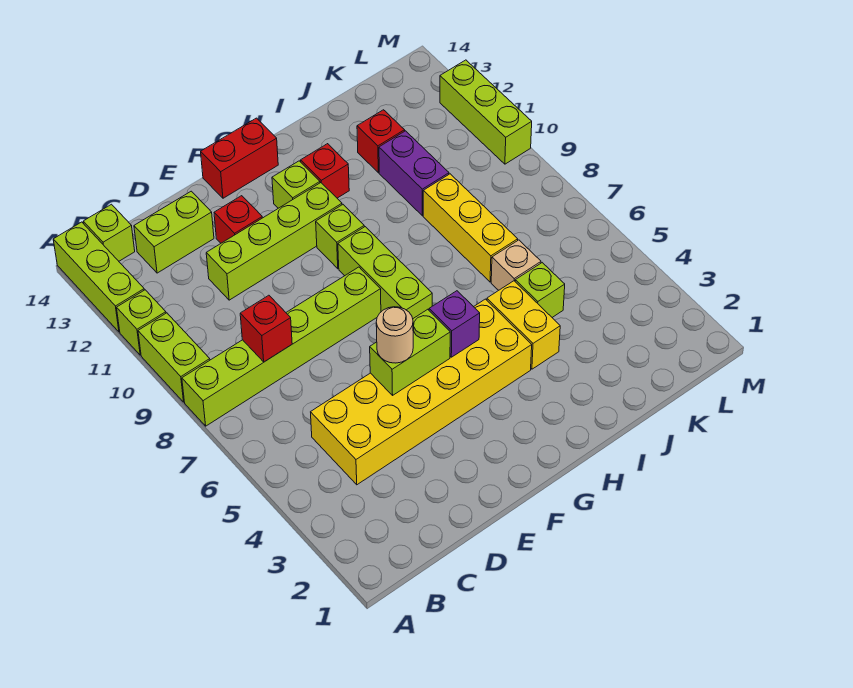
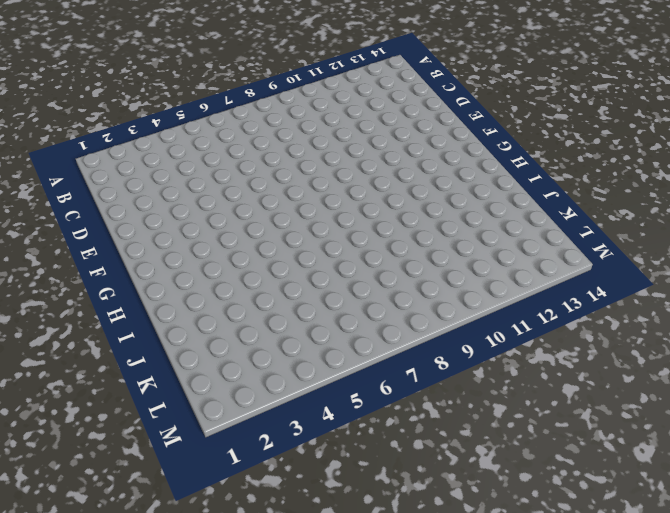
none -> lime 1x6 brick [182,267,381,426]
none -> lime 1x2 brick [138,313,210,402]
none -> lime 1x1 brick [117,290,166,355]

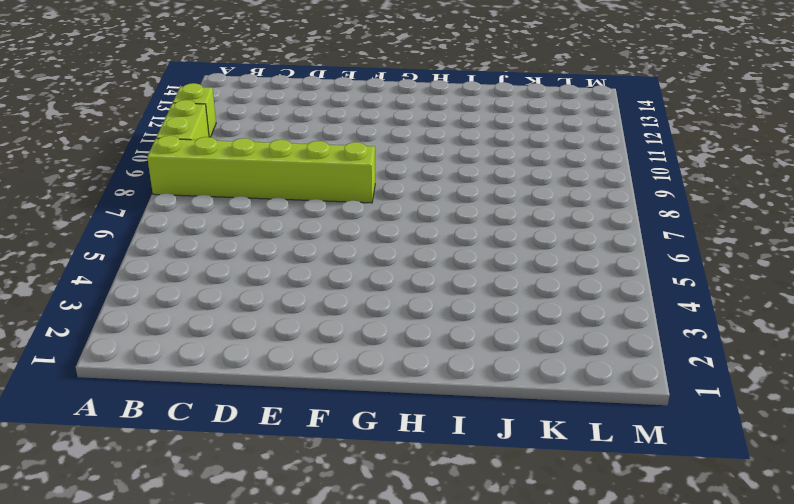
none -> lime 1x3 brick [53,222,144,332]
none -> lime 1x1 brick [83,204,135,261]
none -> yellow 2x6 brick [311,299,532,485]

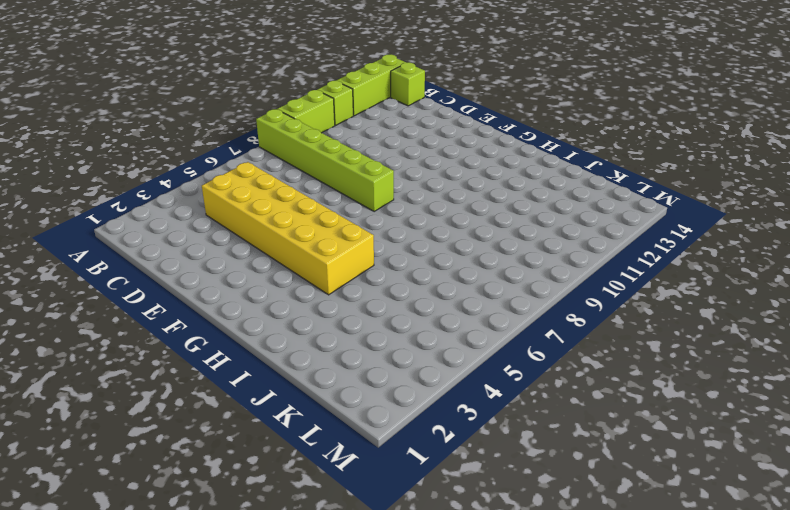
none -> lime 1x2 brick [134,191,214,273]
none -> lime 1x4 brick [206,183,342,300]
none -> red 1x1 brick [214,196,262,243]

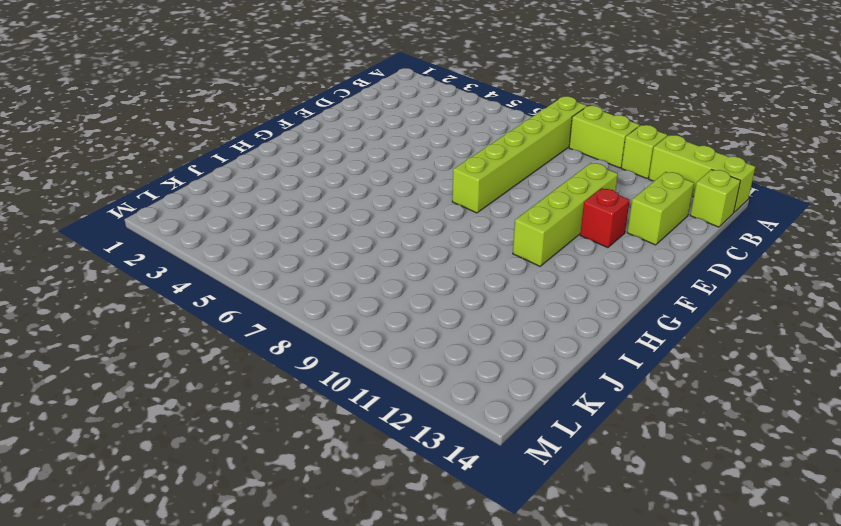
none -> yellow 2x6 brick [311,299,532,485]
none -> red 1x2 brick [201,118,278,198]
none -> lime 1x3 brick [338,227,432,318]

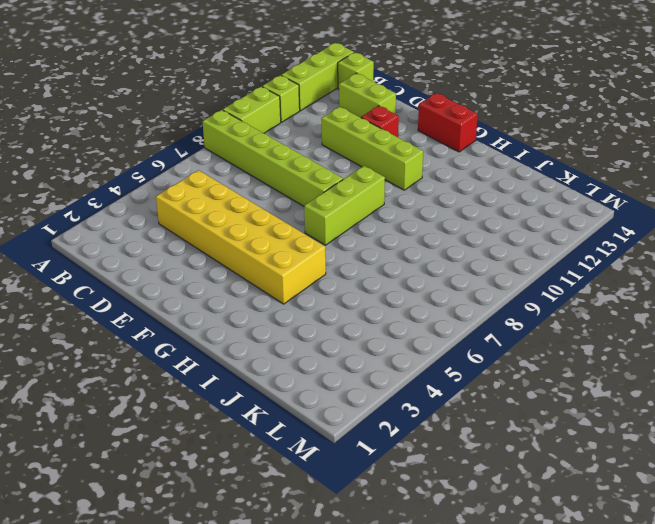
none -> lime 1x1 brick [316,205,364,269]
none -> lime 1x1 brick [272,161,320,208]
none -> red 1x1 brick [301,144,349,198]

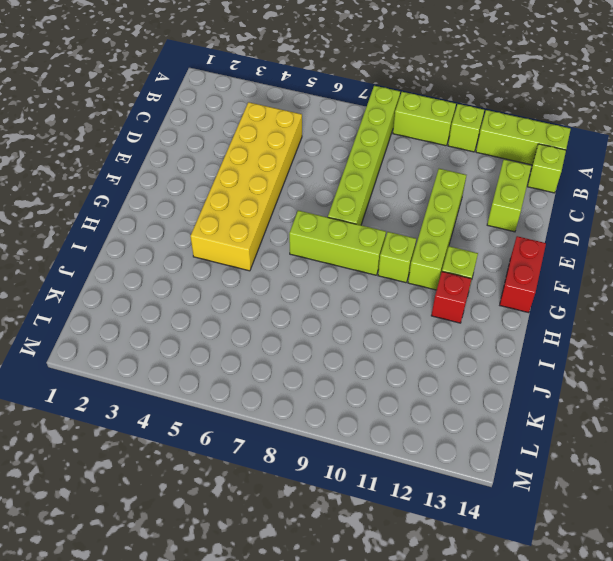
none -> red 1x1 brick [214,196,262,243]
none -> yellow 1x2 brick [487,281,560,369]
none -> lime 1x1 brick [515,263,565,317]

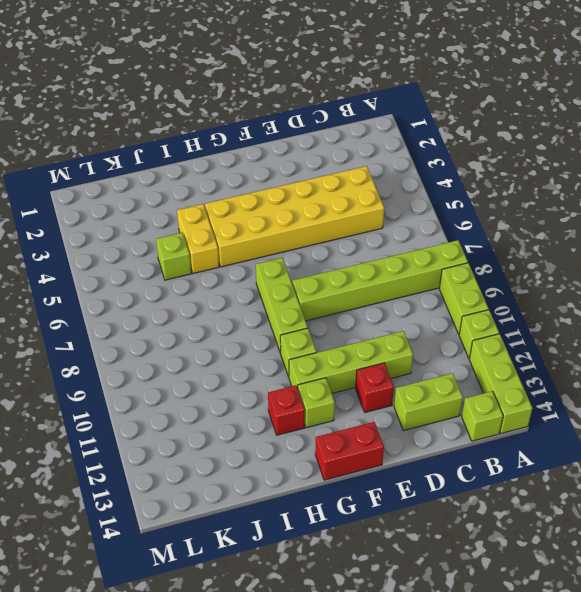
none -> tan 1x1 brick [491,240,541,290]
none -> yellow 1x3 brick [423,174,518,282]
none -> purple 1x2 brick [379,131,449,216]

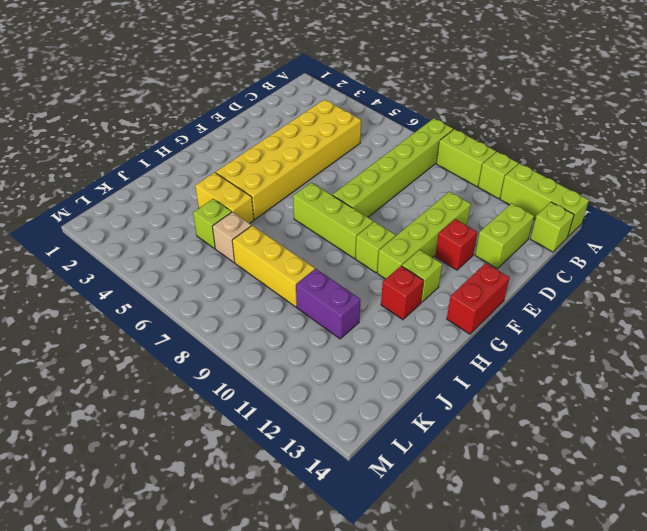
none -> red 1x1 brick [357,110,405,173]
none -> lime 1x3 brick [440,60,532,164]
none -> red 1x1 brick [240,295,292,362]

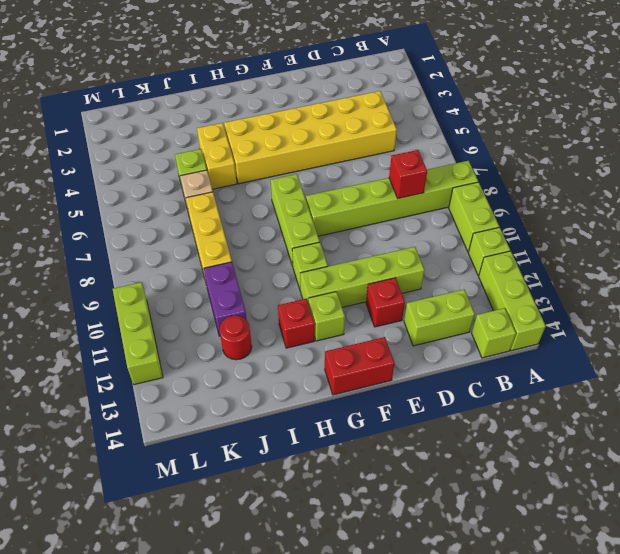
red 1x1 round brick [220,316,252,360] -> red 1x1 brick [357,110,405,173]
none -> lime 1x2 brick [370,309,450,395]
none -> purple 1x1 brick [429,291,480,357]
none -> tan 1x1 round brick [376,307,413,363]

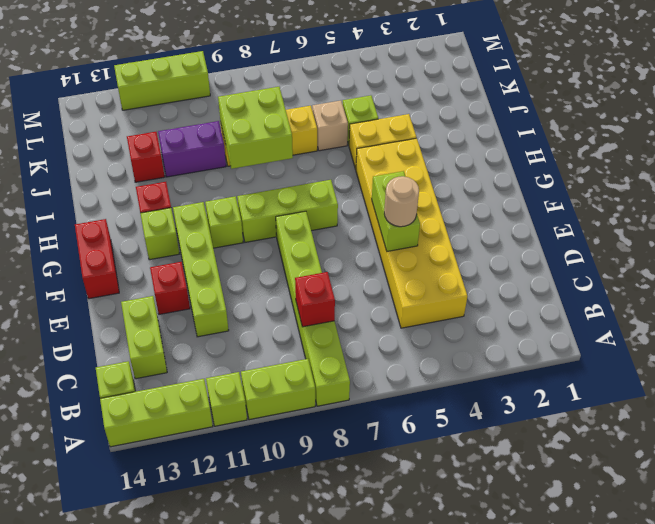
lime 2x2 brick [218,87,293,169] -> none
none -> purple 1x1 brick [429,291,480,357]

